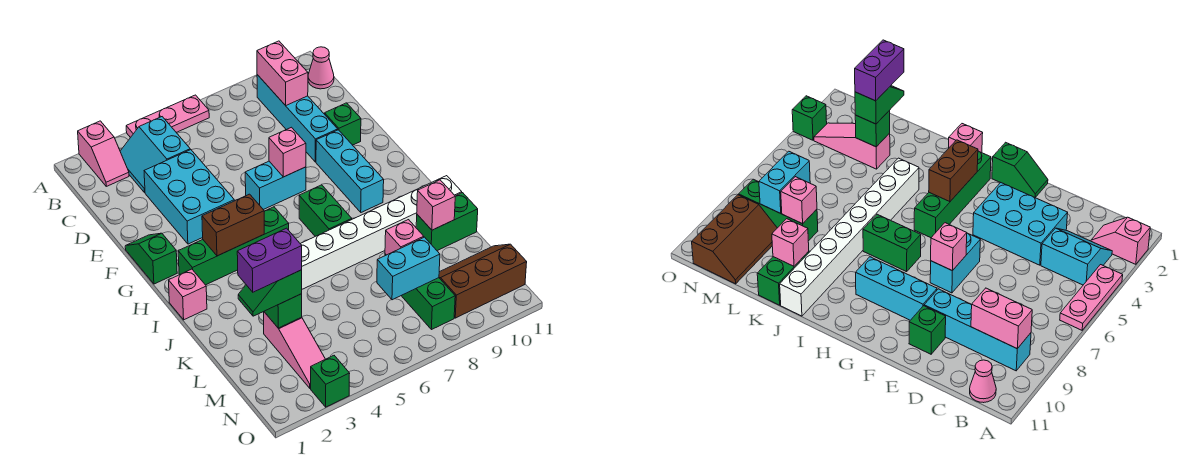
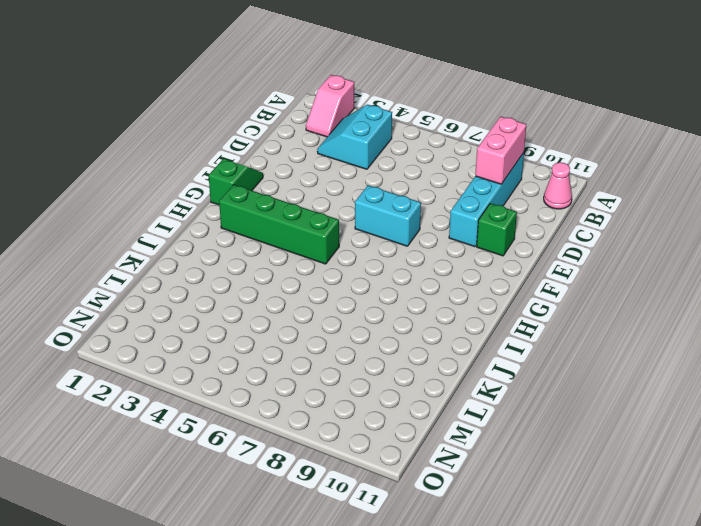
none -> pink 1x3 plate [126,95,209,138]
none -> cyan 2x3 brick [144,150,234,244]
none -> cyan 1x3 brick [316,130,384,212]

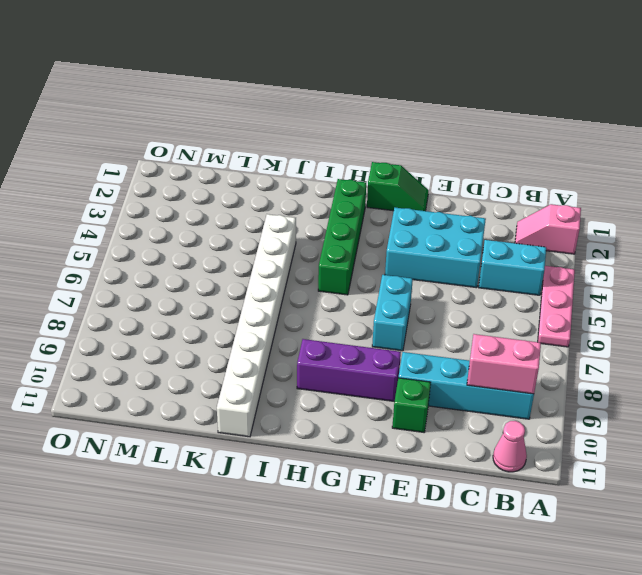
purple 1x3 brick [297,339,401,401] -> cyan 1x3 brick [316,130,384,212]
none -> green 1x2 brick [299,185,352,236]
none -> pink 1x1 brick [169,269,207,320]
none -> green 1x2 brick [416,193,478,251]

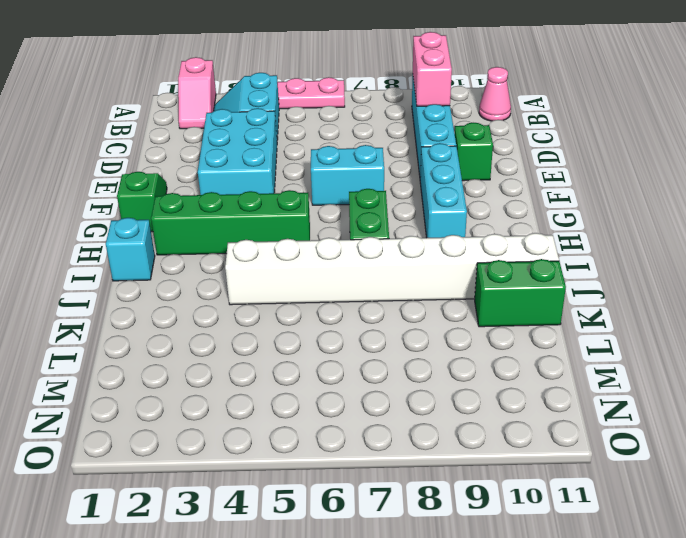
cyan 1x1 brick [106,218,155,281] -> pink 1x1 brick [169,269,207,320]
none -> pink 1x3 slope [264,312,325,388]
none -> green 1x3 brick [385,254,455,330]
none -> brown 2x3 slope [439,244,527,318]

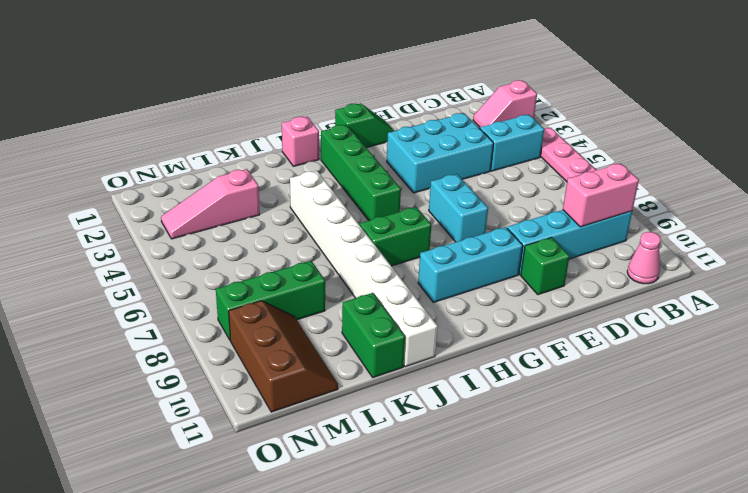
none -> green 1x1 brick [311,356,350,407]
none -> pink 1x1 brick [269,127,306,177]
none -> brown 1x2 brick [202,194,264,256]

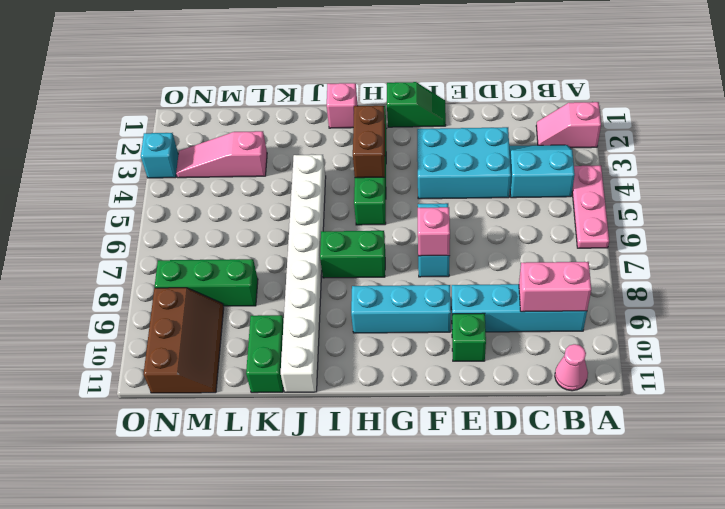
cyan 1x1 brick [141,133,178,178] -> green 1x1 brick [311,356,350,407]
none -> pink 1x1 brick [417,180,455,230]
none -> green 1x1 brick [264,294,302,328]
none -> pink 1x1 brick [385,220,424,255]

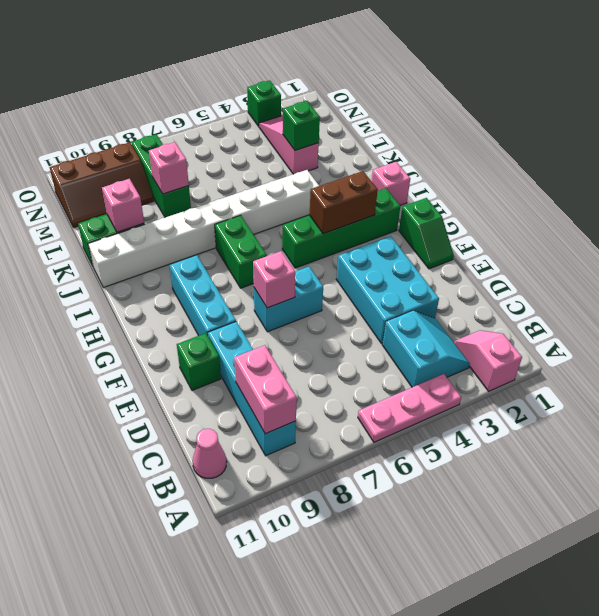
none -> cyan 1x2 brick [377,237,440,300]
none -> green 1x2 slope [238,270,302,316]
none -> purple 1x2 brick [237,228,302,292]

